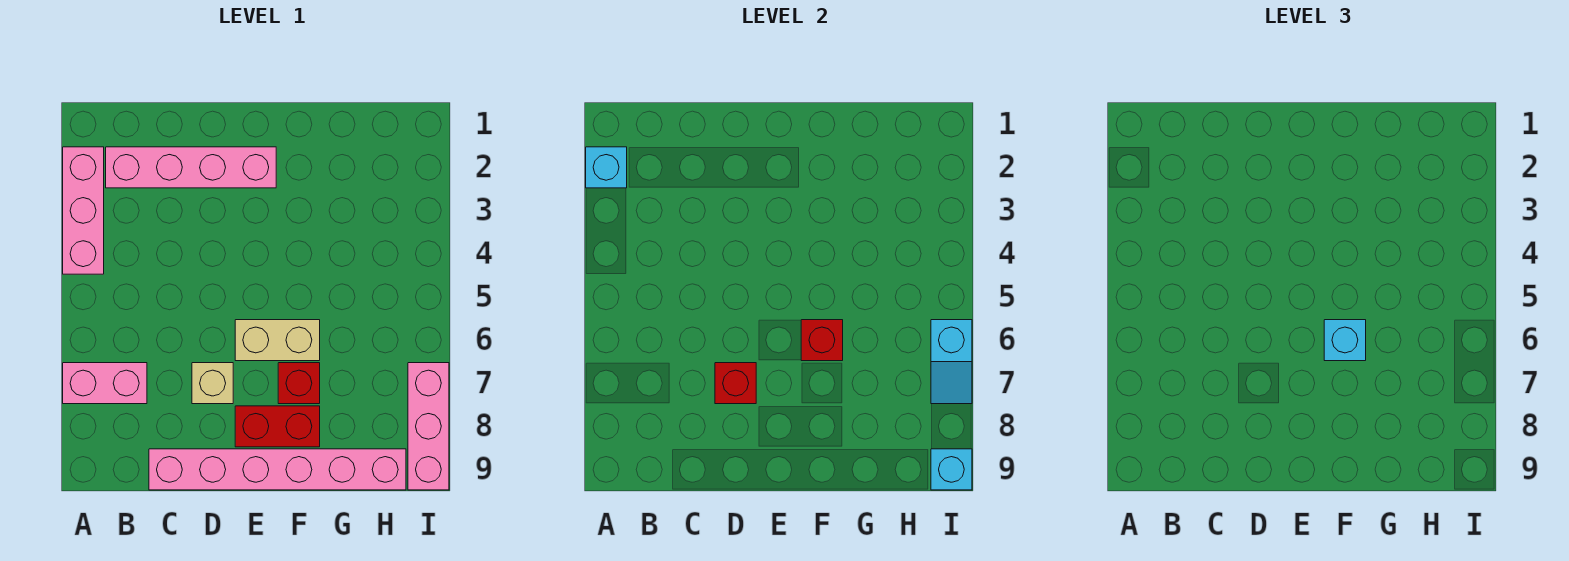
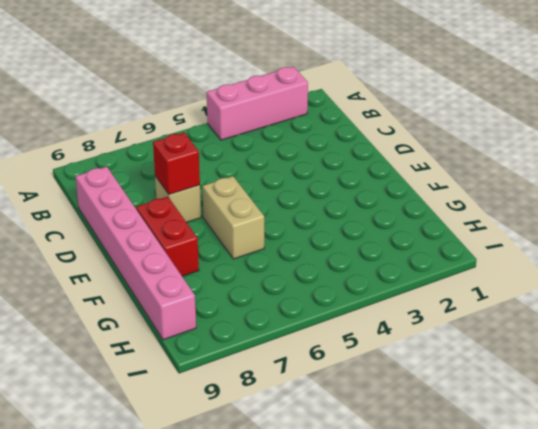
none -> pink 1x2 brick [63,363,147,404]
none -> pink 1x4 brick [106,147,276,188]
none -> red 1x1 brick [278,363,320,404]

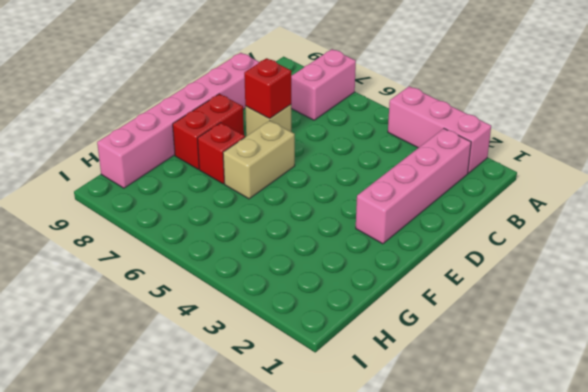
none -> pink 1x3 brick [408,363,449,490]
none -> cyan 1x1 brick [586,147,627,188]
none -> red 1x1 brick [801,320,843,361]

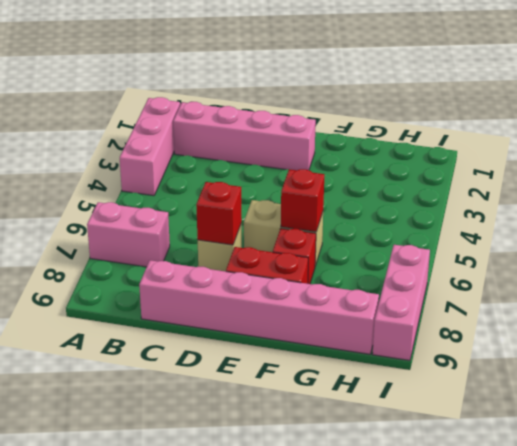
none -> cyan 1x1 brick [586,147,627,188]
none -> cyan 1x2 slope [931,320,972,404]
none -> cyan 1x1 brick [931,449,972,490]

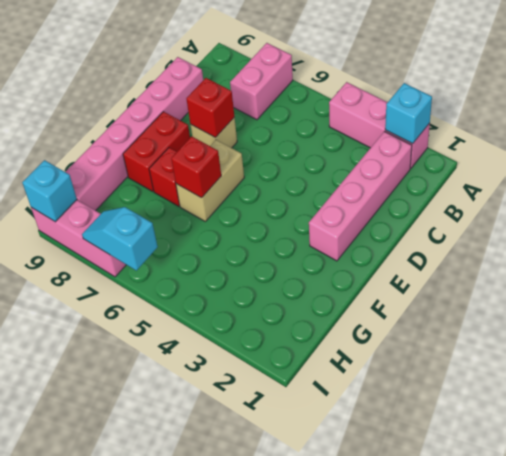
none -> cyan 1x1 brick [1324,320,1366,361]

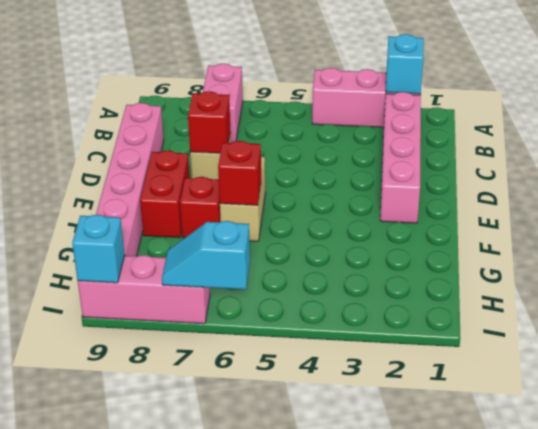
none -> cyan 1x1 brick [1324,320,1366,361]

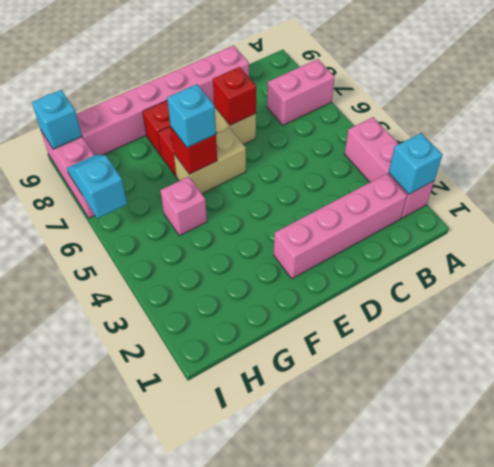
pink 1x1 brick [160,177,207,236] -> none

